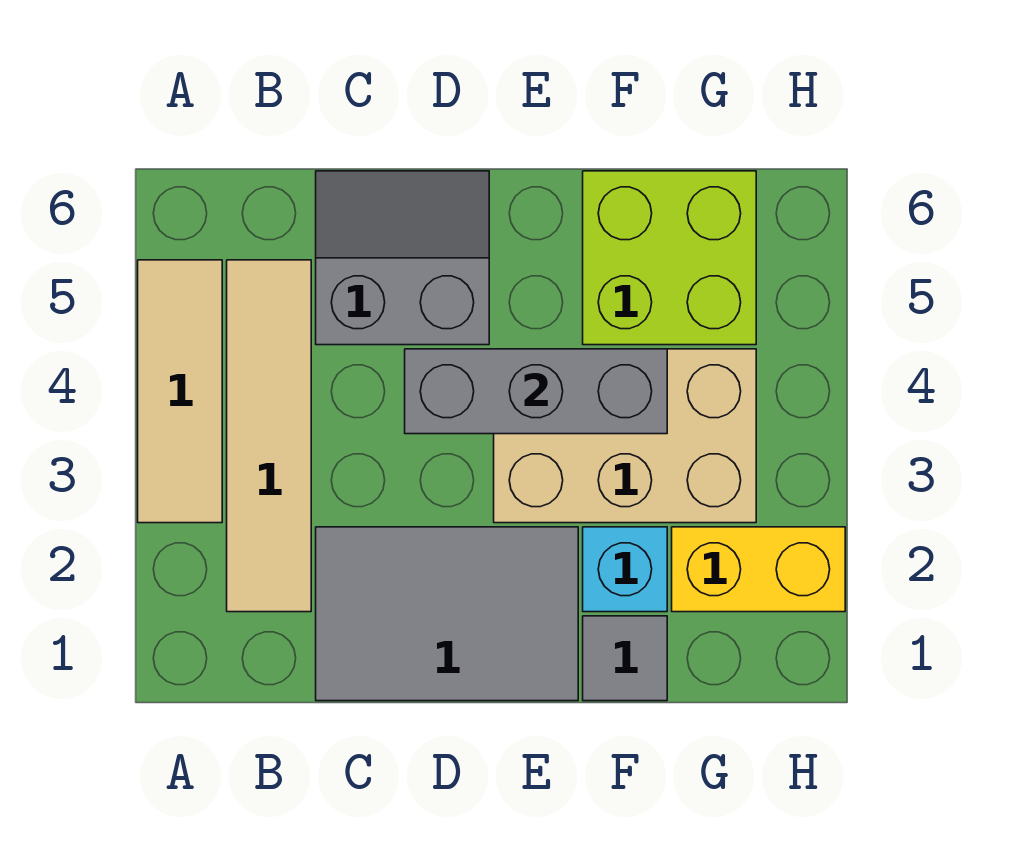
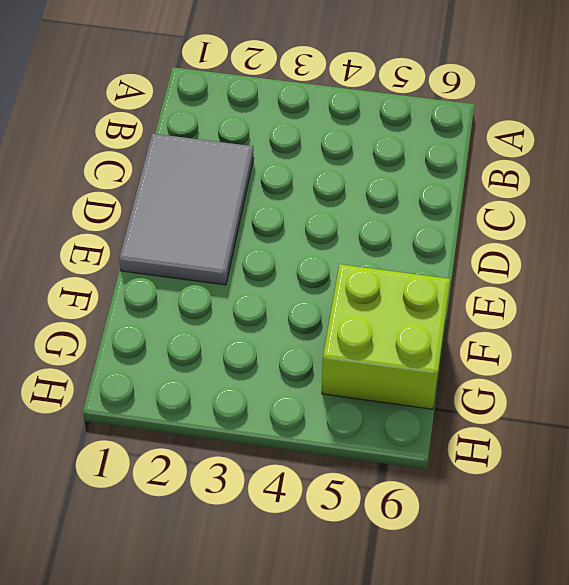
none -> tan 1x3 tile [138,260,222,523]
none -> tan 1x4 tile [227,260,311,612]

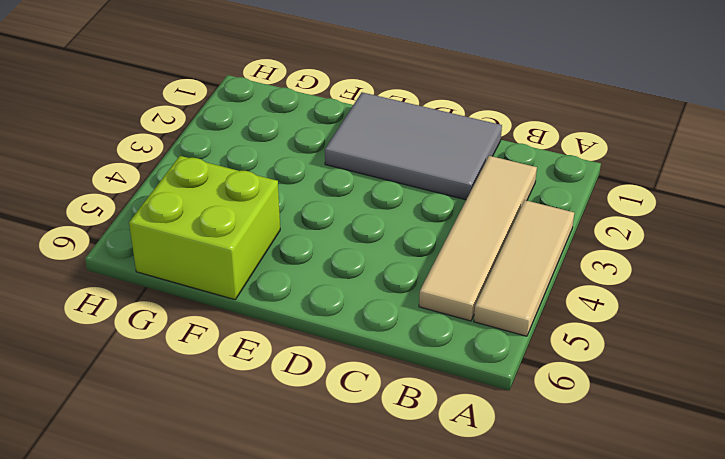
none -> grey 2x2 slope [316,171,489,345]
none -> tan 2x3 brick [494,349,756,523]

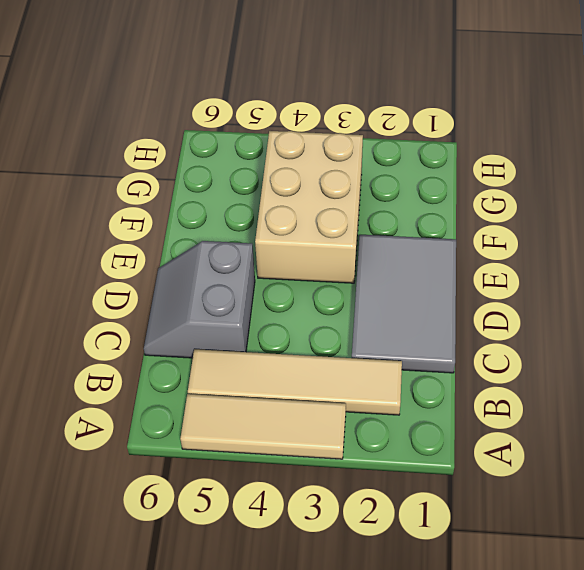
none -> grey 1x1 tile [583,616,667,701]
none -> cyan 1x1 brick [583,527,667,612]

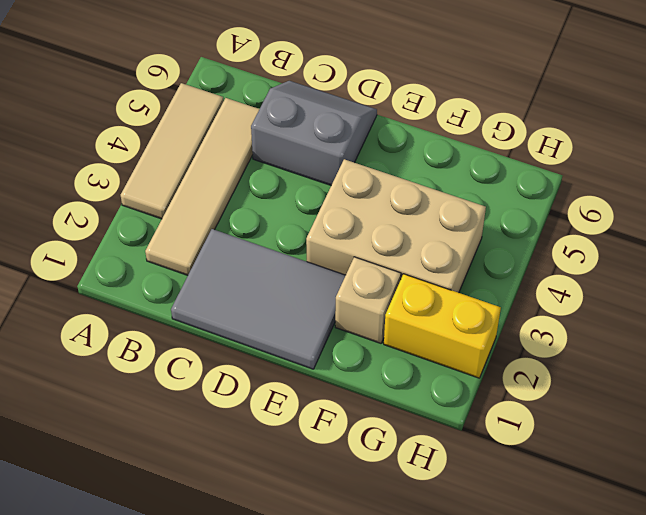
tan 1x1 brick [335,257,401,343] -> cyan 1x1 brick [583,527,667,612]
none -> grey 1x1 tile [583,616,667,701]
none -> lime 2x2 brick [583,171,756,345]

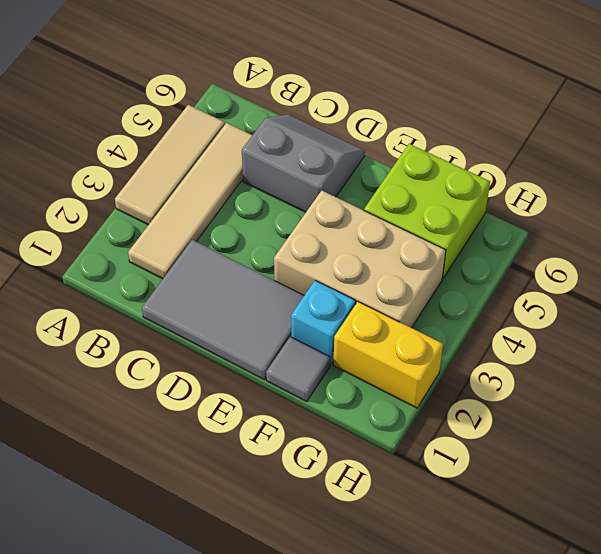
none -> grey 1x3 brick [405,349,667,434]

